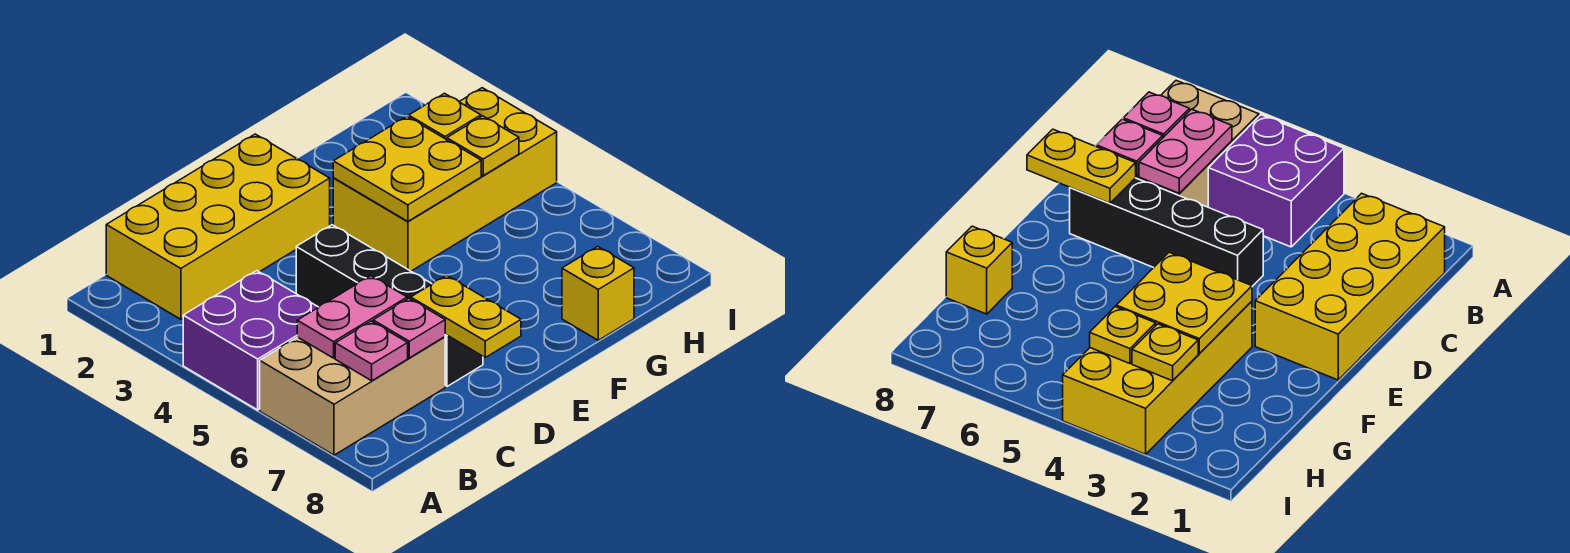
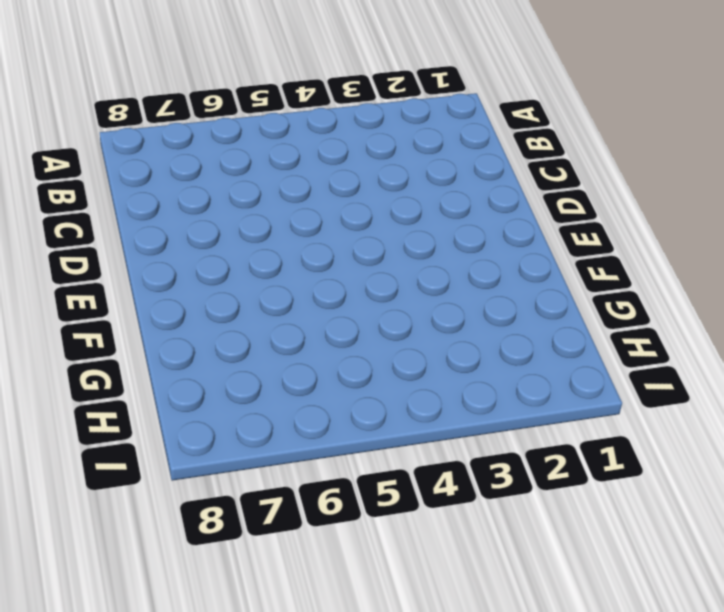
none -> purple 2x2 brick [183,271,318,410]
none -> tan 2x3 brick [260,337,445,455]
none -> yellow 2x4 brick [106,134,330,319]

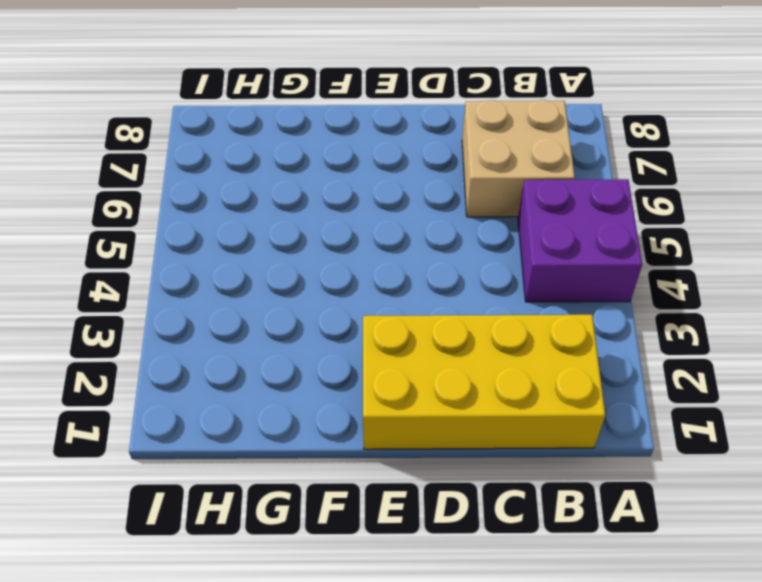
tan 2x2 brick [462,100,575,217] -> tan 2x3 brick [260,337,445,455]
none -> black 1x4 brick [296,225,483,386]
none -> yellow 2x4 brick [333,88,557,271]
none -> yellow 1x1 brick [562,246,634,340]

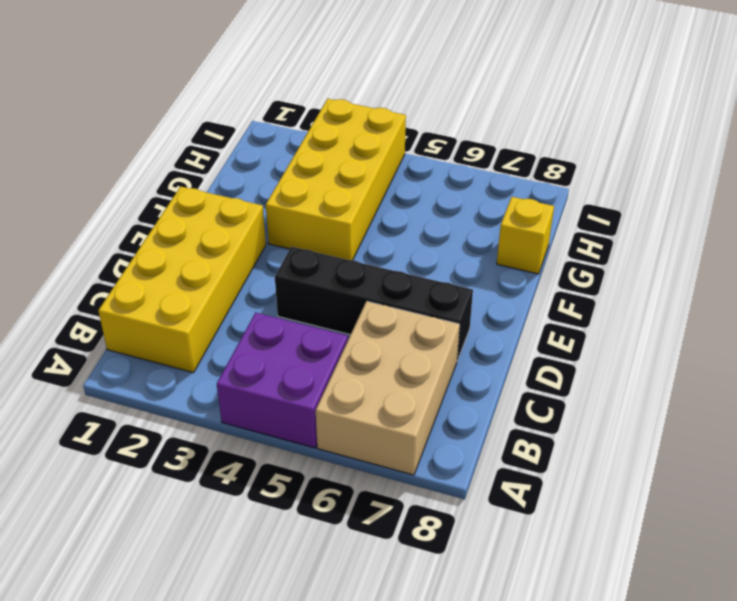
none -> pink 1x2 plate [297,276,407,358]
none -> pink 1x1 plate [335,321,408,381]
none -> pink 1x1 plate [373,298,445,358]

